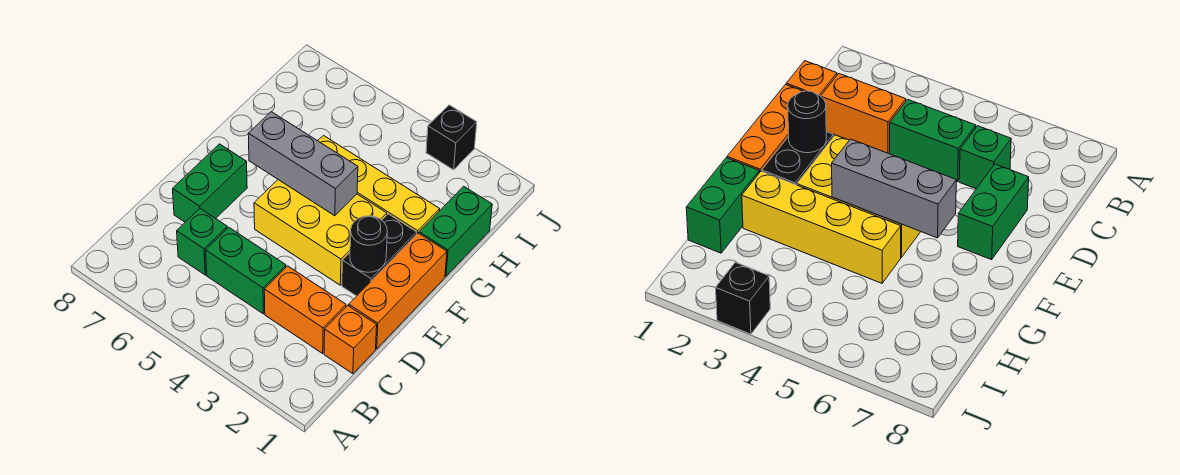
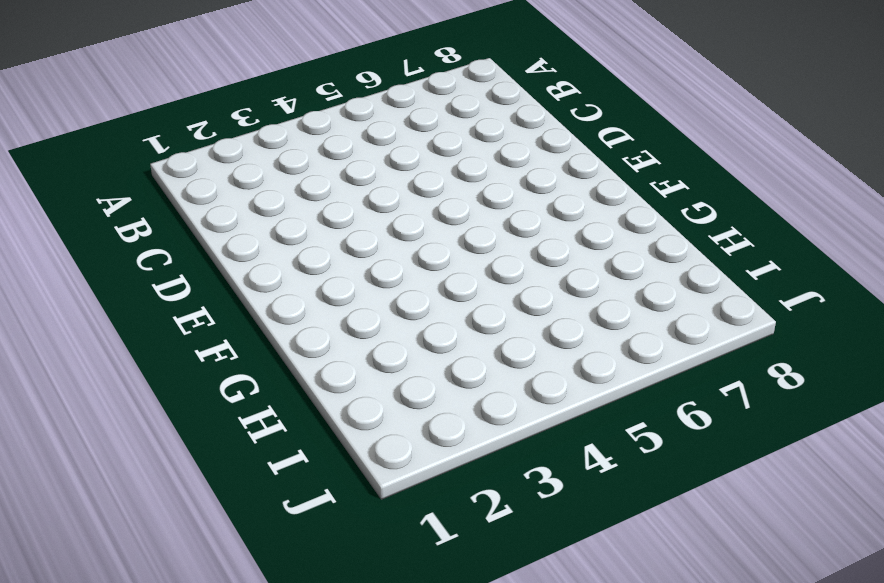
none -> orange 1x1 brick [324,305,377,374]
none -> orange 1x2 brick [264,266,346,353]
none -> green 1x2 brick [206,228,286,314]

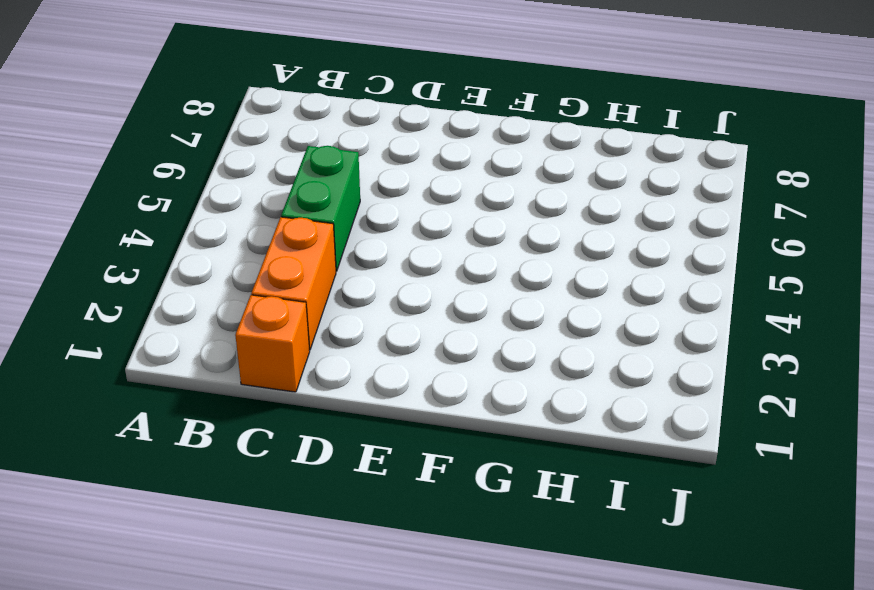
none -> green 1x1 brick [177,209,227,275]
none -> orange 1x3 brick [349,233,447,349]
none -> green 1x2 brick [173,144,247,222]

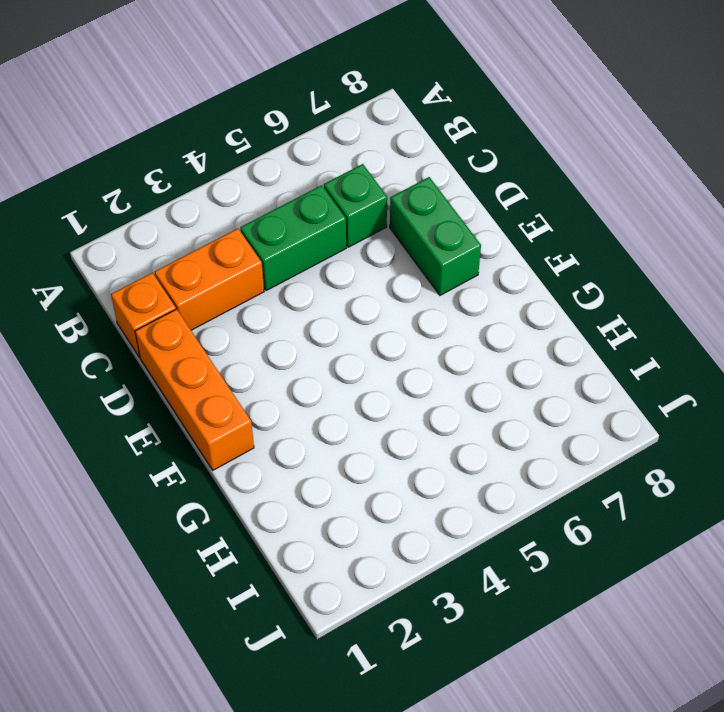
none -> black 1x2 brick [342,214,417,296]
none -> yellow 2x3 brick [254,180,387,285]
none -> green 1x2 brick [419,186,492,276]

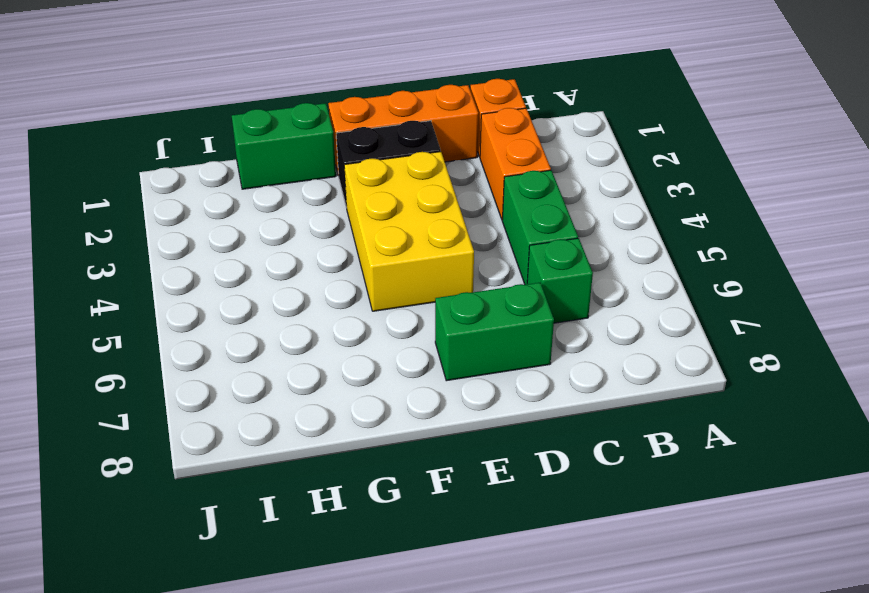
none -> yellow 1x4 brick [318,136,440,234]
none -> black 1x1 brick [426,105,477,170]
none -> black 1x1 round brick [350,216,387,272]

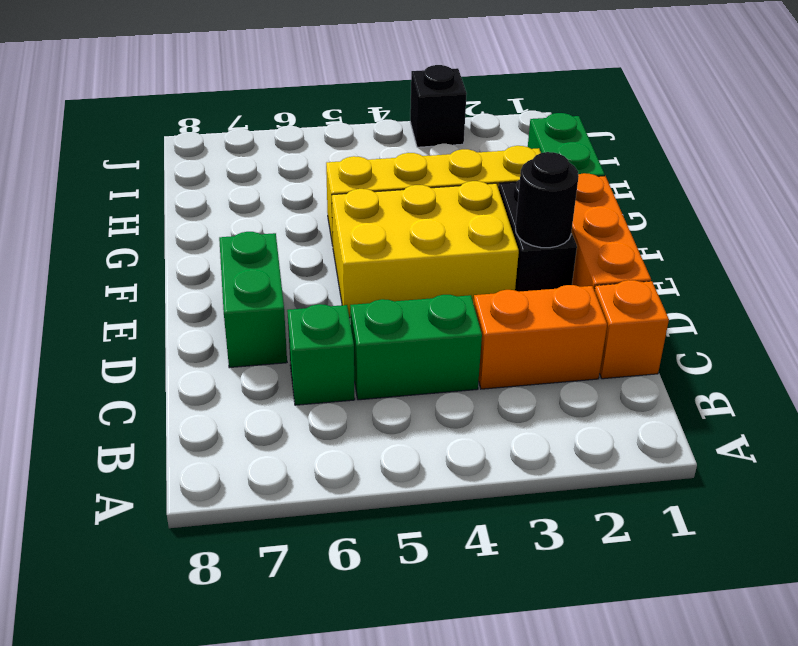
none -> grey 1x3 brick [248,112,358,216]

